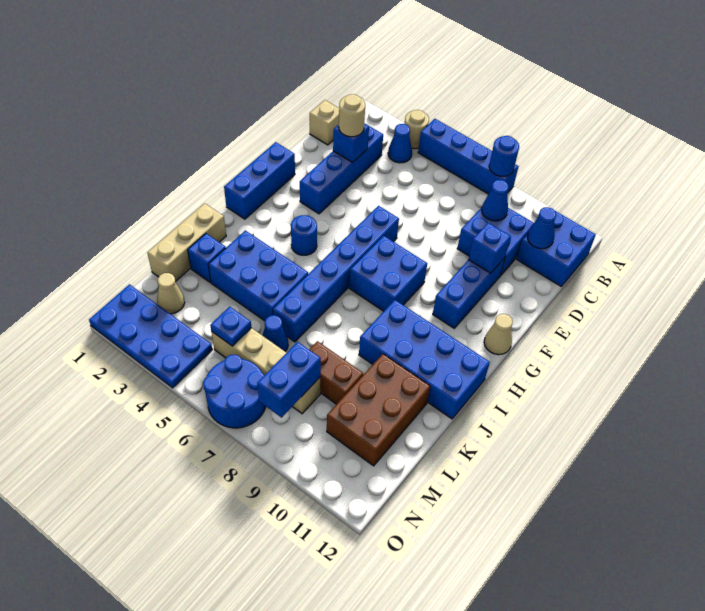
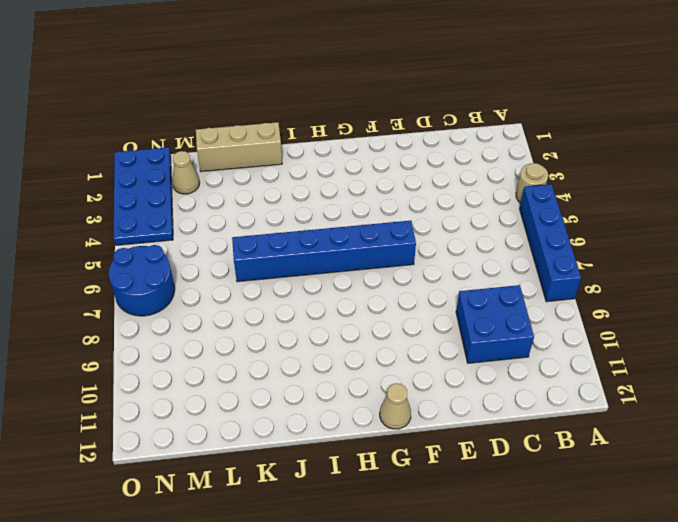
none -> blue 1x1 cone [388,124,412,163]
none -> blue 2x2 brick [517,211,596,287]
none -> tan 1x1 brick [310,100,339,145]
none -> blue 1x4 brick [300,123,383,214]

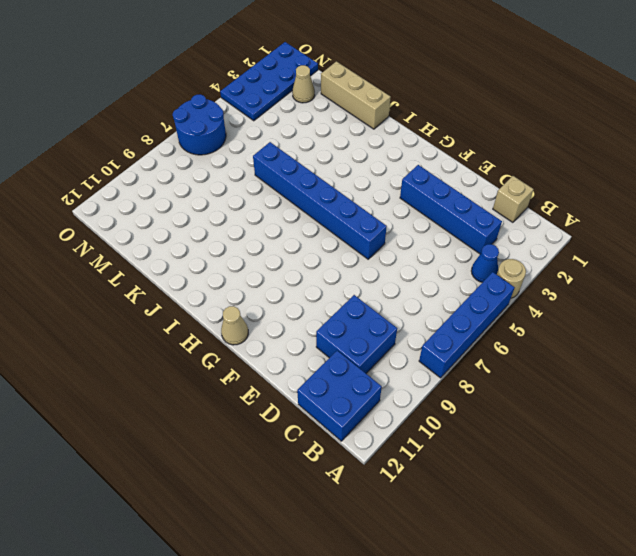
none -> blue 1x3 brick [433,258,505,328]
none -> blue 1x3 brick [224,142,295,219]
none -> blue 2x2 brick [349,236,427,311]
none -> blue 1x1 round brick [291,215,317,255]

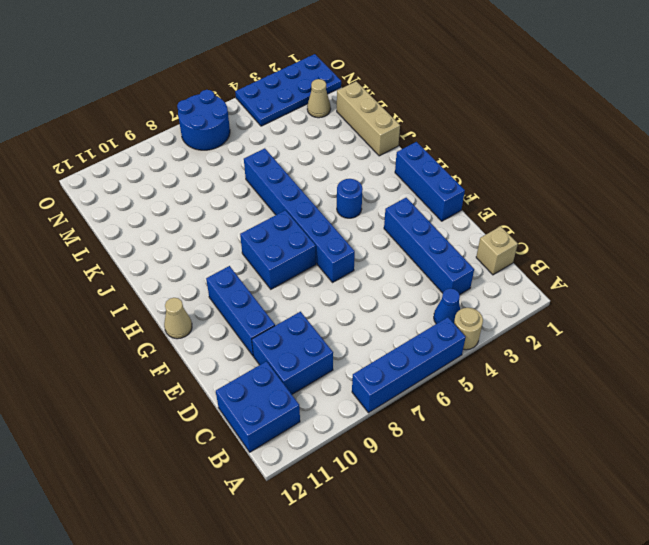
none -> blue 2x4 brick [359,300,490,419]
none -> blue 2x3 brick [208,231,308,321]
none -> blue 1x1 brick [188,234,226,282]
none -> brown 2x3 brick [327,354,430,466]

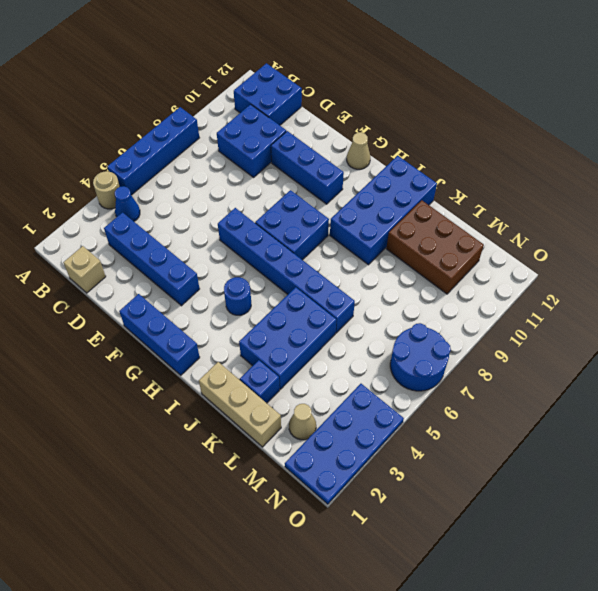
none -> blue 1x1 cone [262,315,288,352]
none -> brown 1x2 brick [309,341,363,404]
none -> tan 1x4 brick [211,328,320,414]
none -> blue 1x1 round brick [489,136,519,176]

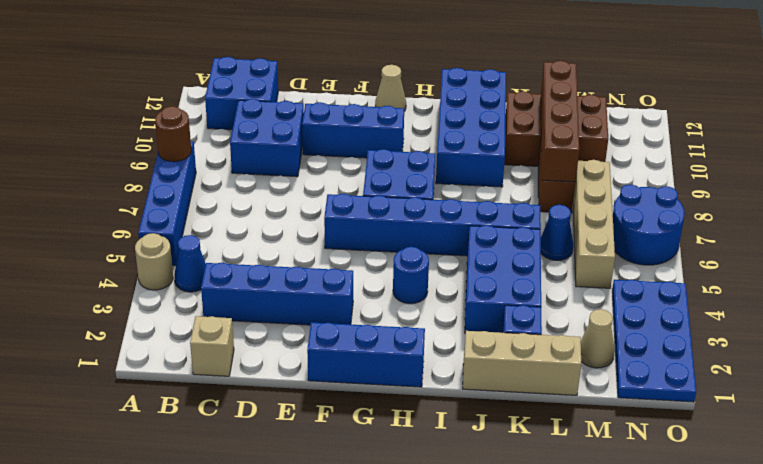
brown 1x1 round brick [155,106,191,162] -> blue 1x1 round brick [489,136,519,176]
brown 1x4 brick [541,61,579,182] -> none
none -> blue 1x1 cone [482,180,509,221]
none -> blue 1x1 cone [527,207,556,249]
none -> blue 1x1 brick [333,124,369,163]
none -> blue 1x1 brick [468,223,511,273]

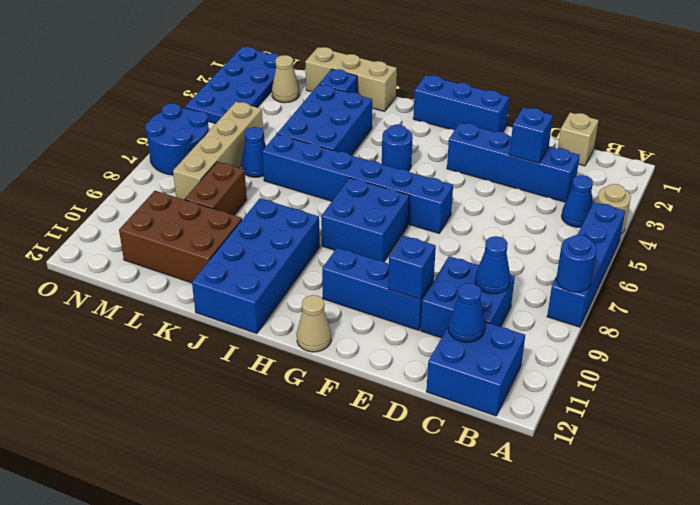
none -> blue 1x1 plate [210,307,251,346]
none -> blue 1x2 brick [257,342,321,418]
none -> tan 1x1 round brick [339,94,365,137]

